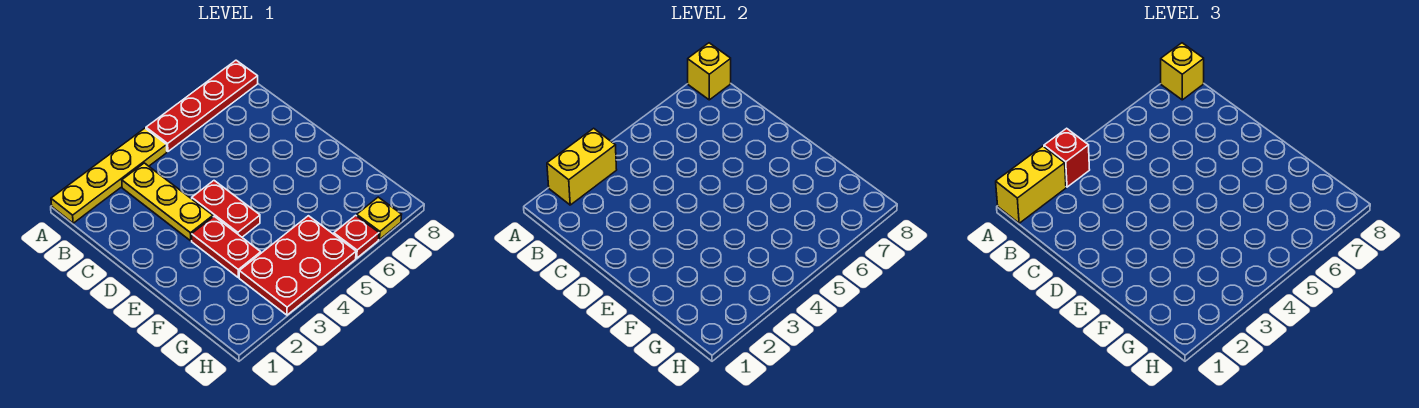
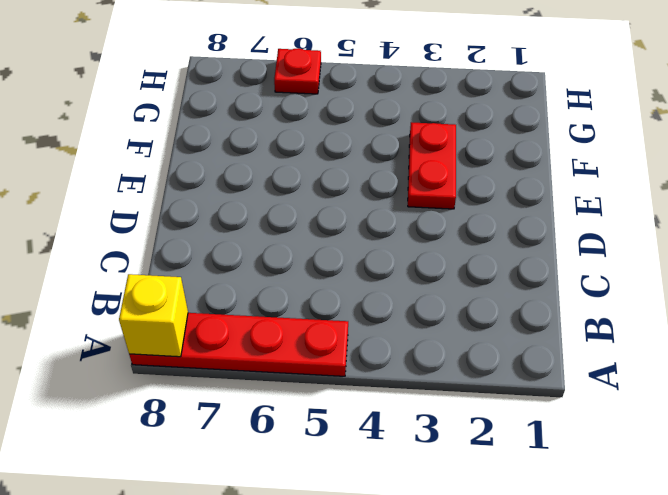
none -> yellow 1x4 plate [51,128,167,223]
none -> yellow 1x3 plate [122,163,213,241]
none -> red 1x2 plate [192,181,260,237]

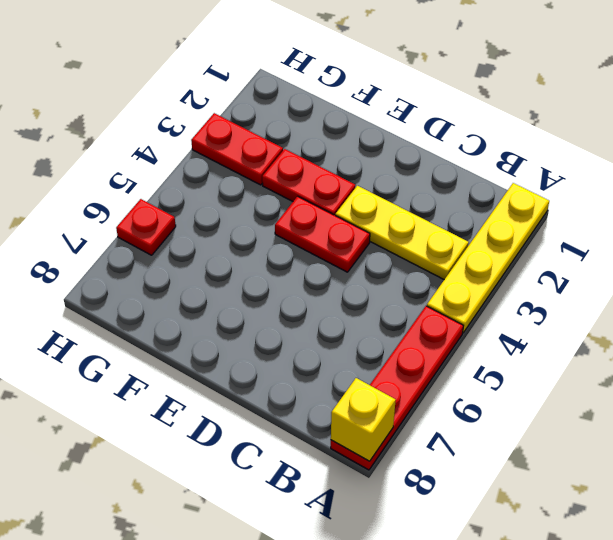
red 1x2 plate [191,113,283,185] -> red 2x3 plate [239,216,356,315]
none -> yellow 1x1 plate [357,197,402,240]
none -> yellow 1x2 brick [547,128,617,205]
none -> yellow 1x2 brick [996,146,1066,223]

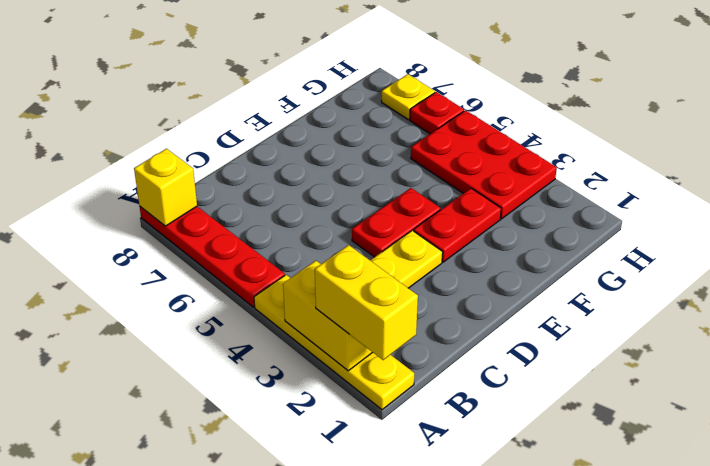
none -> red 1x1 brick [1044,128,1090,187]
none -> yellow 1x1 brick [1161,43,1204,100]

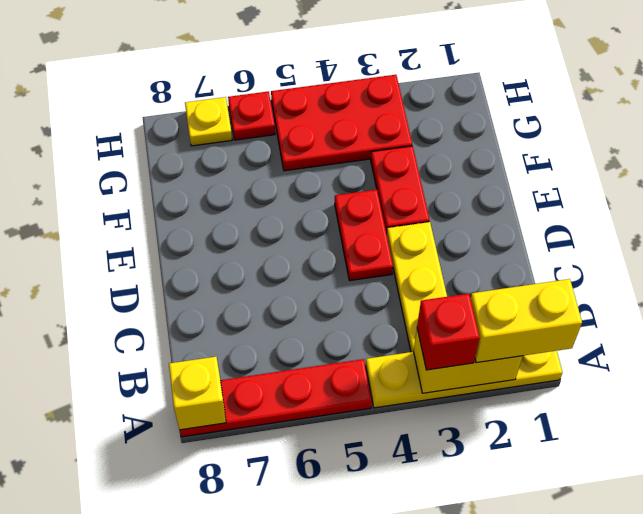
none -> yellow 1x1 brick [1161,43,1204,100]

